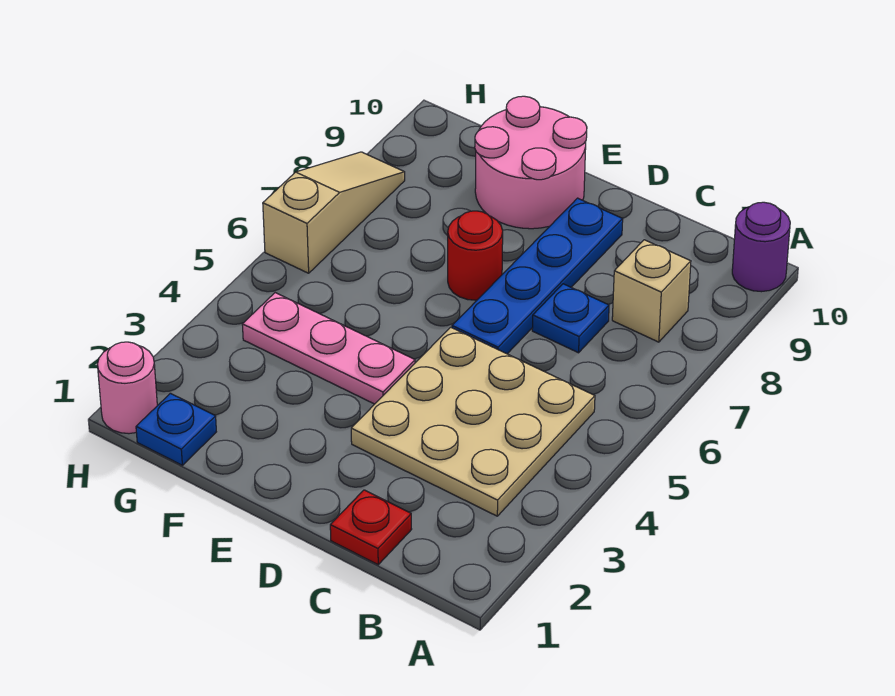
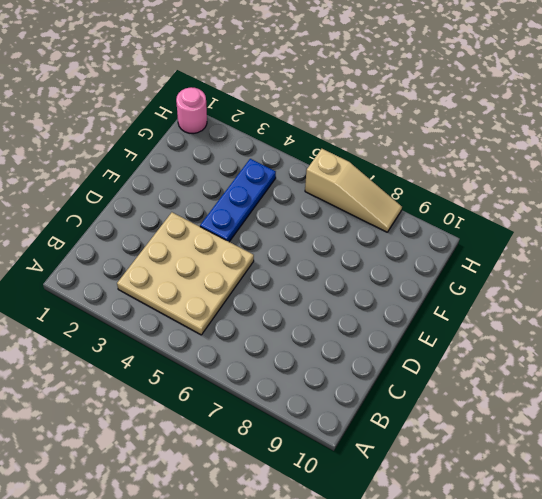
blue 1x3 plate [200,159,276,242] -> pink 1x3 plate [242,293,415,404]
none -> purple 1x1 round brick [732,202,790,292]
none -> tan 1x1 brick [612,240,691,342]
none -> red 1x1 plate [330,490,412,565]

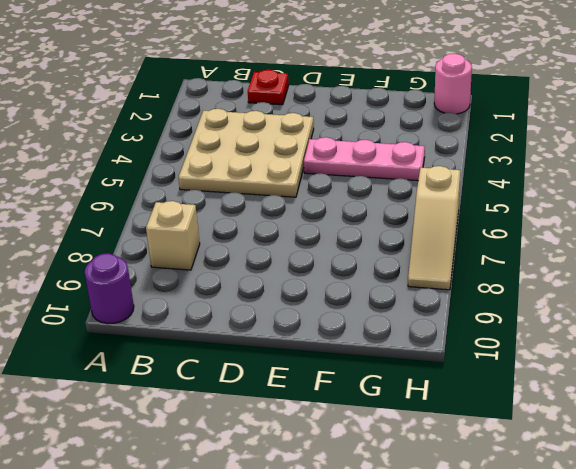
none -> blue 1x1 plate [532,284,609,353]
none -> blue 1x4 plate [452,198,623,354]
none -> red 1x1 round brick [448,211,503,300]

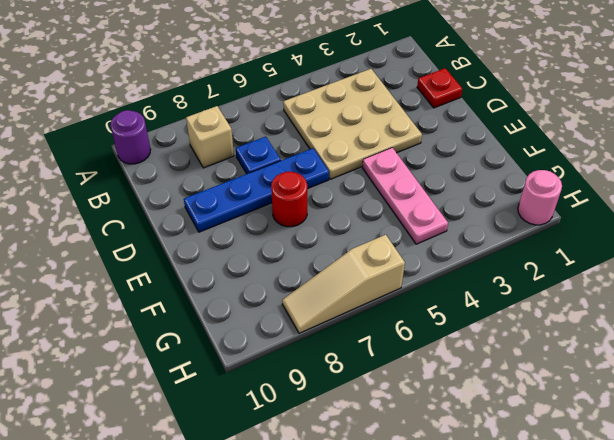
none -> pink 2x2 round brick [475,96,587,229]
none -> blue 1x1 plate [136,393,216,465]

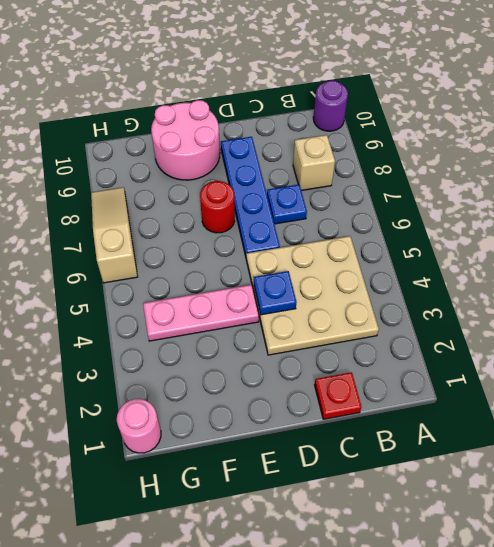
blue 1x1 plate [254,271,297,315] -> blue 1x1 plate moved to [136,393,216,465]

